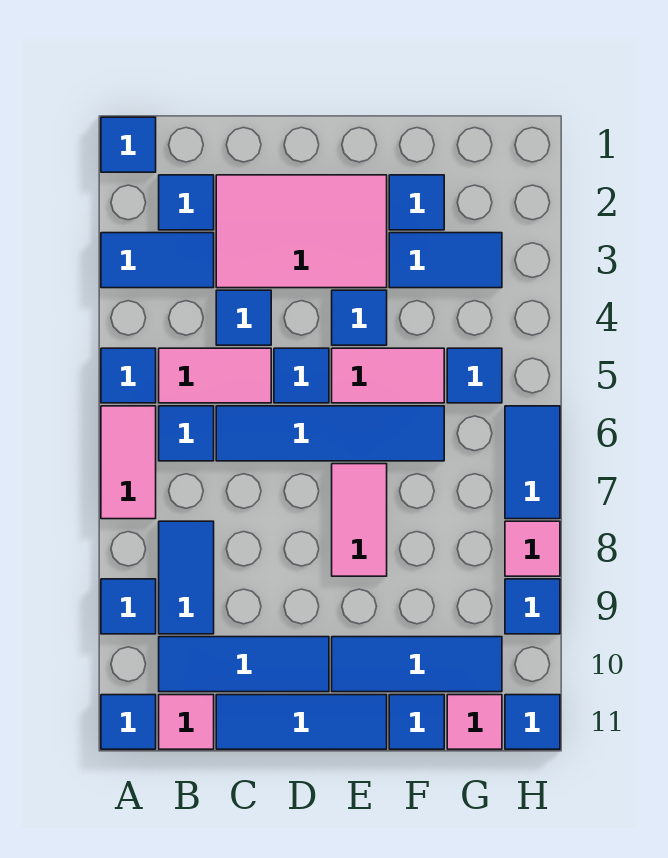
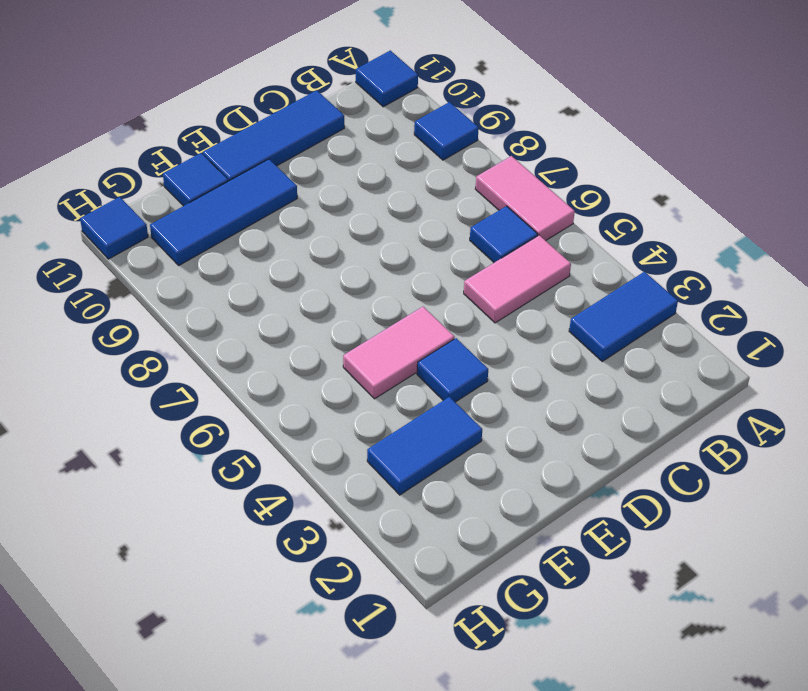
none -> blue 1x1 tile [101,117,156,172]
none -> blue 1x1 tile [101,348,156,403]
none -> blue 1x1 tile [159,175,214,230]
none -> blue 1x2 tile [159,521,214,634]

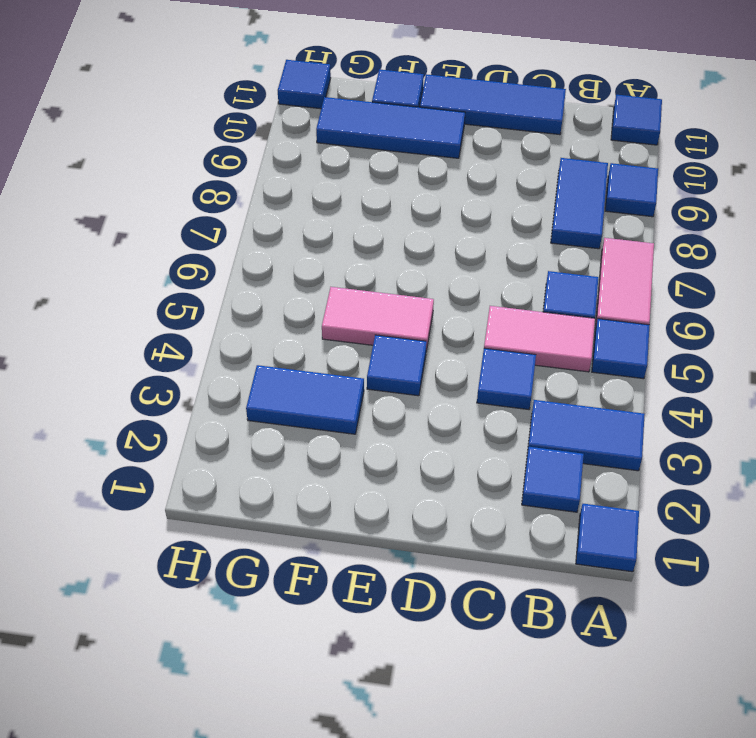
none -> blue 1x3 tile [159,637,329,692]
none -> pink 1x1 tile [159,695,214,749]
none -> pink 2x3 tile [216,175,387,288]
none -> blue 1x4 tile [216,406,444,461]

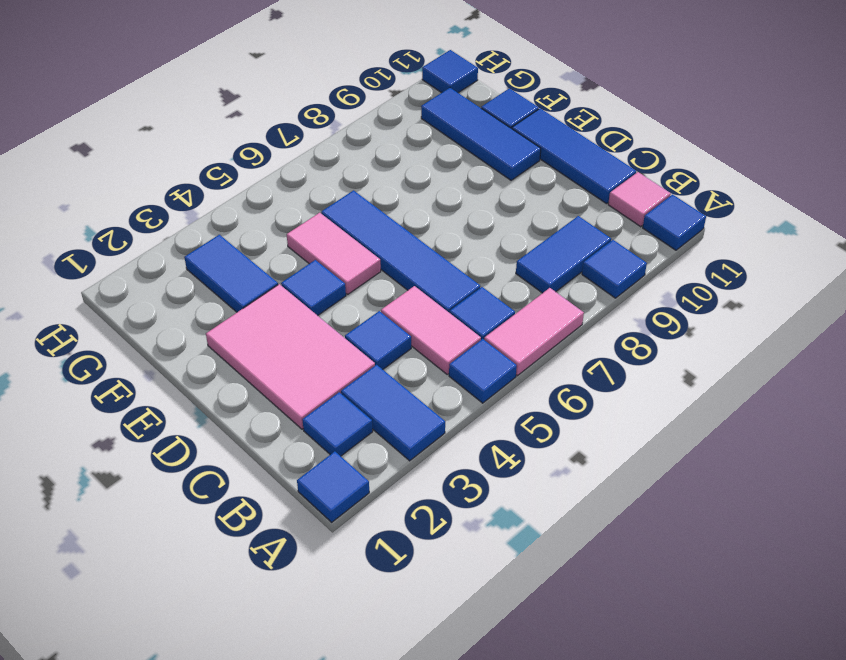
none -> blue 1x3 tile [159,637,329,692]
none -> blue 1x1 tile [274,348,329,403]
none -> pink 1x2 tile [332,464,387,576]
none -> blue 1x1 tile [389,175,444,230]

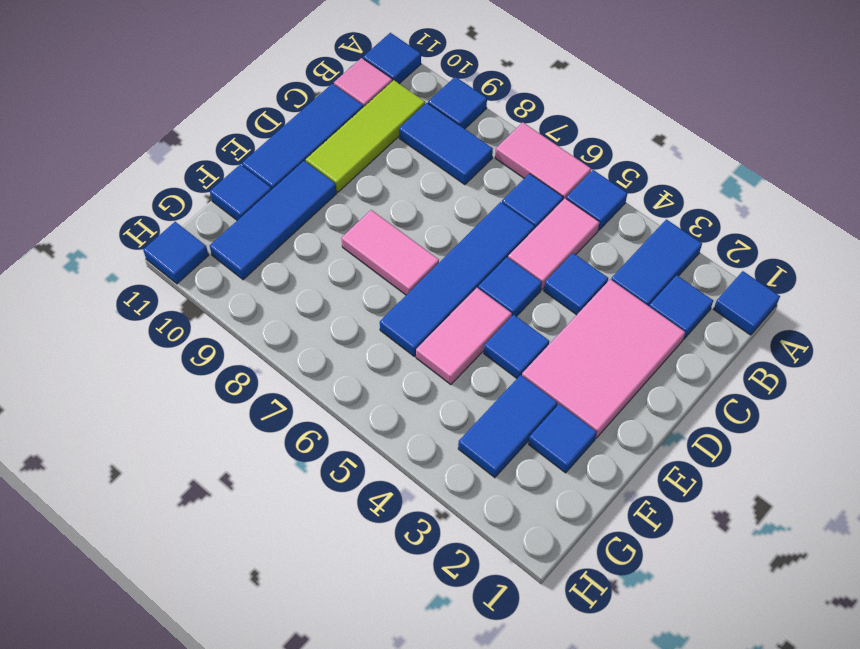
lime 1x3 tile [306,80,425,192] -> blue 1x3 tile [159,637,329,692]
none -> blue 1x1 tile [447,348,502,403]
none -> pink 1x1 tile [447,695,502,749]
none -> blue 1x2 tile [505,406,560,519]
none -> pink 1x1 tile [505,521,560,576]

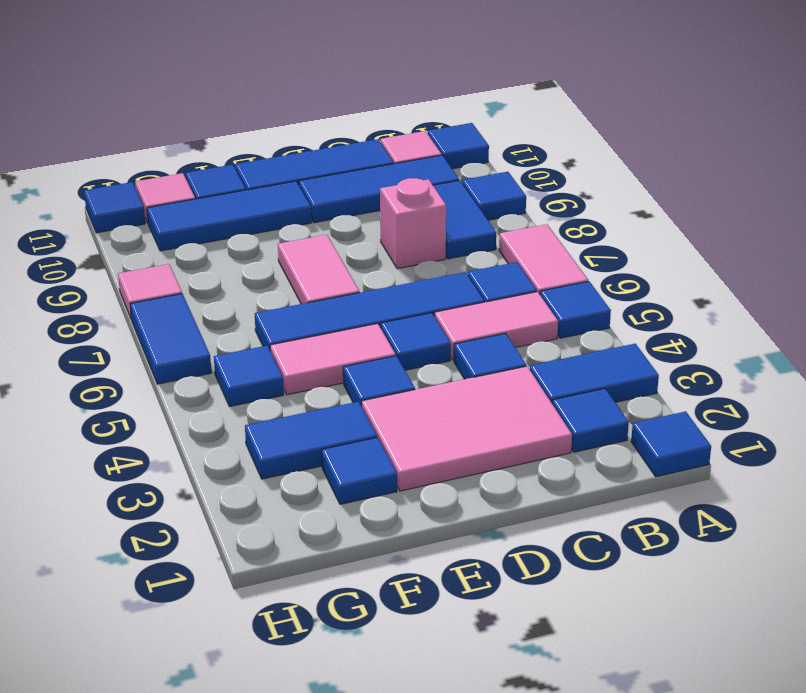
pink 1x1 brick [380,178,446,269] -> none
none -> blue 1x1 tile [505,579,560,634]

